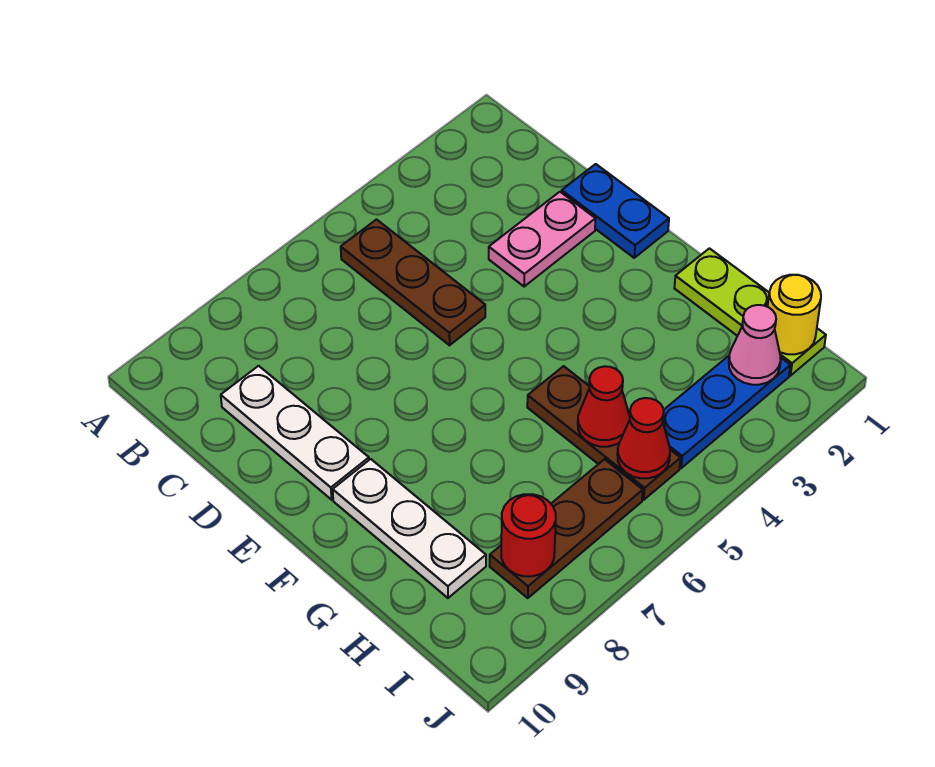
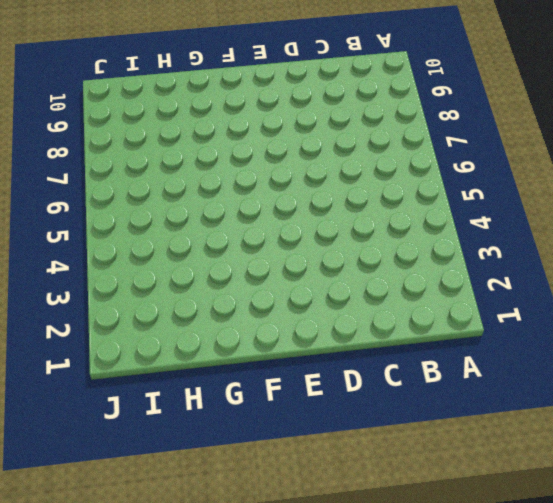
none -> brown 1x3 plate [341,220,485,345]
none -> white 1x3 plate [221,366,369,500]
none -> blue 1x2 plate [562,164,669,258]

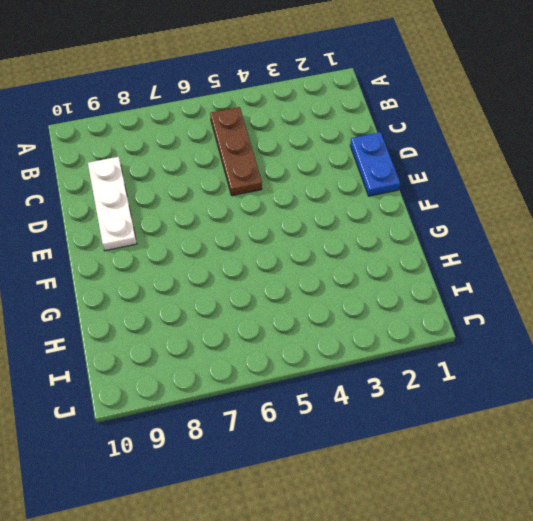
none -> pink 1x2 plate [489,192,595,287]
none -> white 1x3 plate [333,459,486,598]
none -> lime 1x3 plate [674,248,826,376]

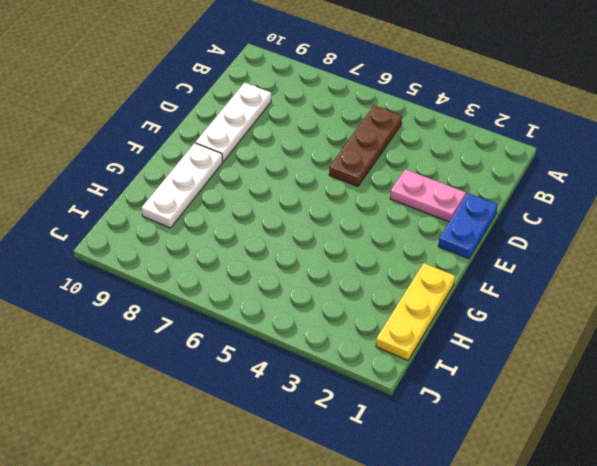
yellow 1x3 plate [376,263,455,360] -> lime 1x3 plate [674,248,826,376]
none -> brown 1x3 plate [527,366,680,500]
none -> blue 1x3 plate [663,356,790,468]
none -> brown 1x3 plate [490,459,643,598]

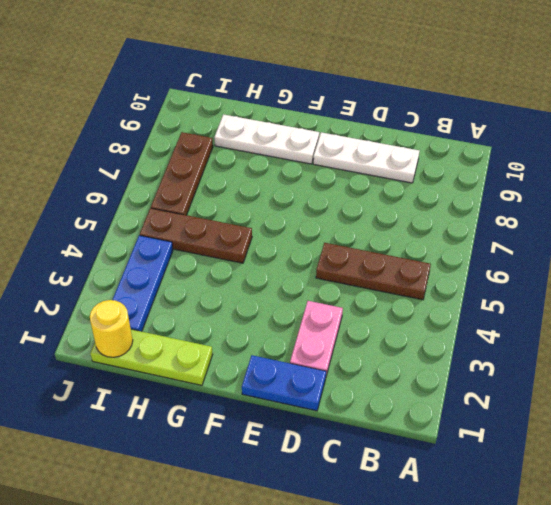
none -> red 1x1 cone [578,366,630,447]
none -> pink 1x1 cone [729,305,781,385]
none -> red 1x1 cone [617,398,670,478]

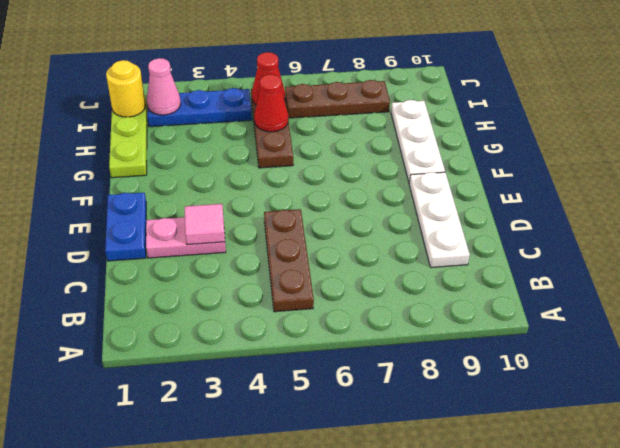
pink 1x1 tile [185,204,225,245] -> none
none -> red 1x1 round brick [501,494,556,576]

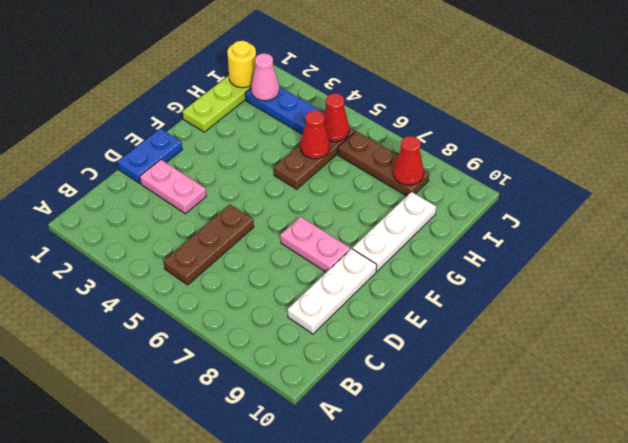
pink 1x2 plate [280,217,350,272] -> none
red 1x1 cone [393,136,424,185] -> red 1x1 round brick [501,494,556,576]

